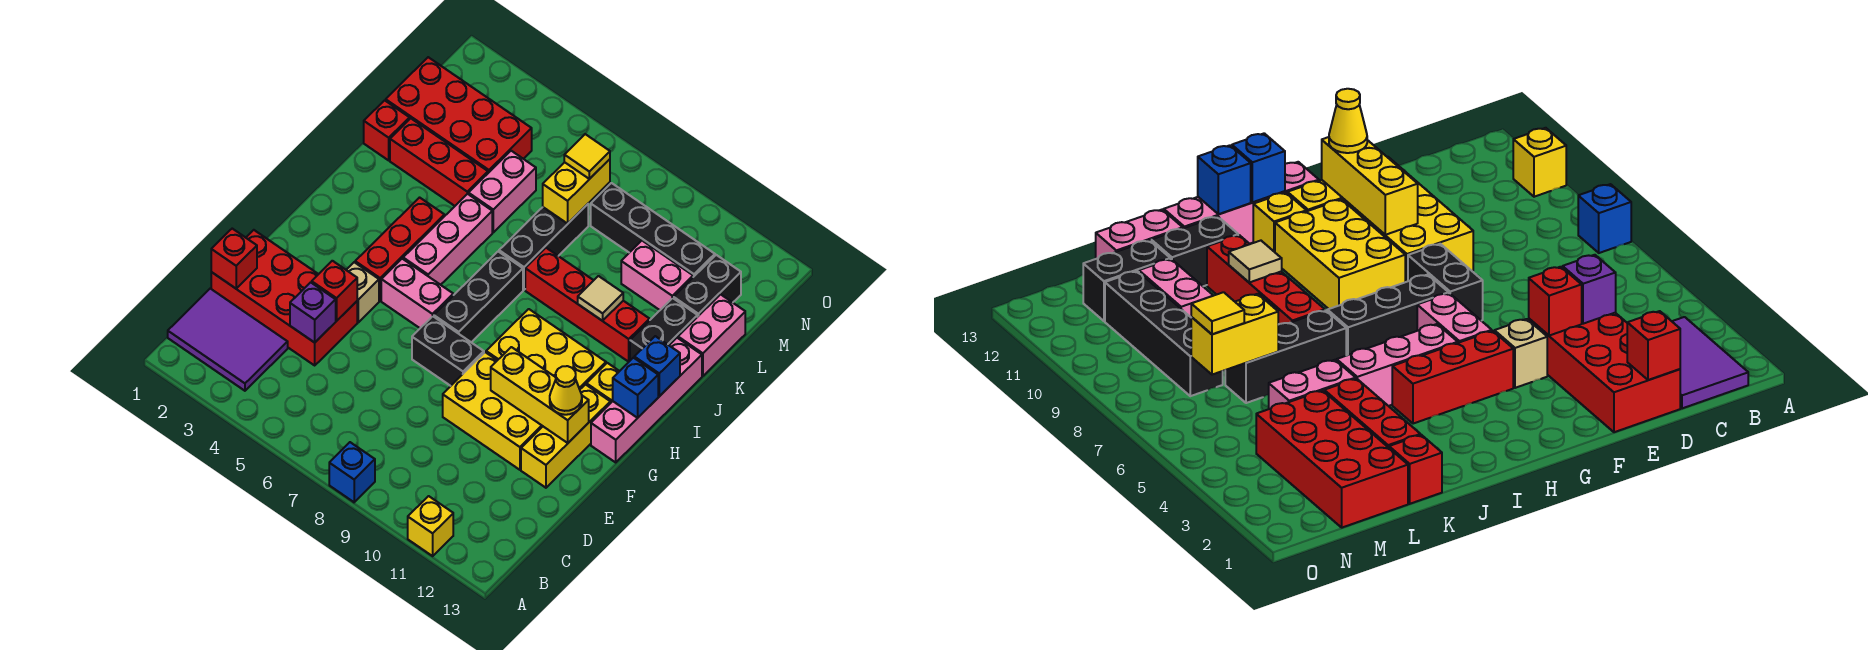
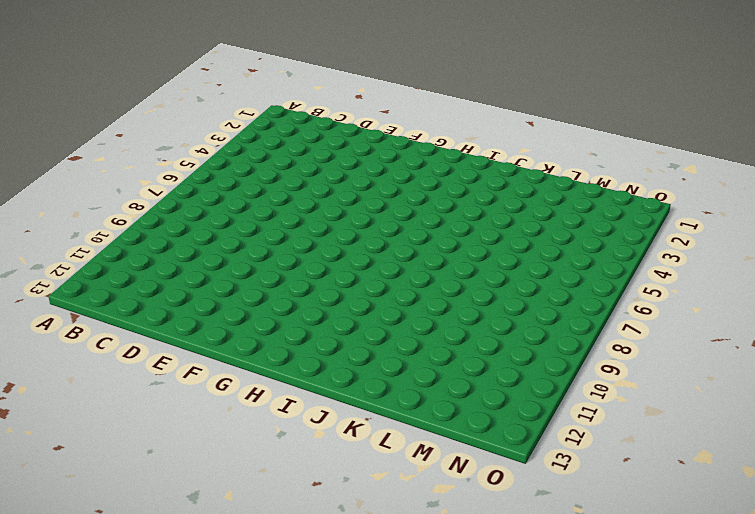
none -> blue 1x1 brick [329,442,375,502]
none -> yellow 1x1 brick [408,496,453,556]
none -> purple 2x3 tile [168,289,288,391]
none -> red 2x4 brick [211,230,357,365]

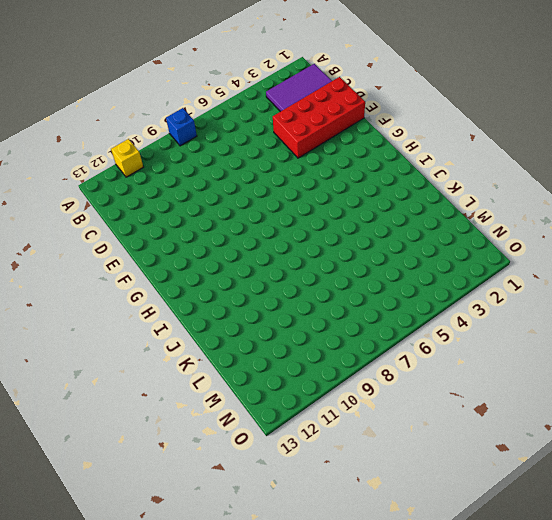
none -> yellow 2x3 brick [443,352,543,470]
none -> yellow 1x3 brick [521,385,610,488]
none -> tan 1x1 brick [347,262,379,322]
none -> black 1x2 brick [412,316,484,386]

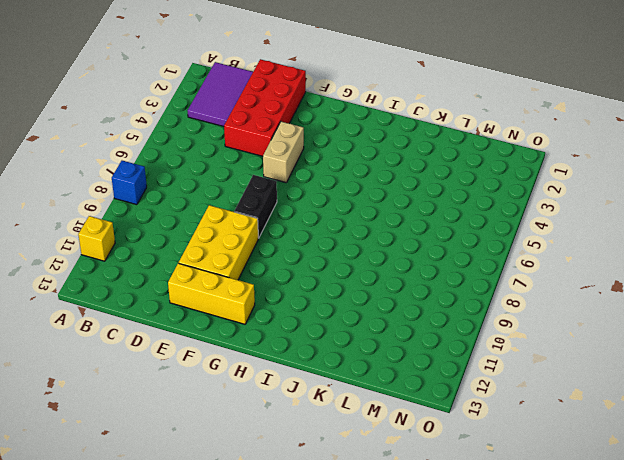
tan 1x2 brick [263,122,304,183] -> tan 1x1 brick [347,262,379,322]
none -> red 1x3 brick [355,198,444,301]
none -> pink 1x2 brick [381,259,453,328]
none -> black 1x3 brick [434,252,523,342]
none -> yellow 2x3 brick [486,309,606,389]

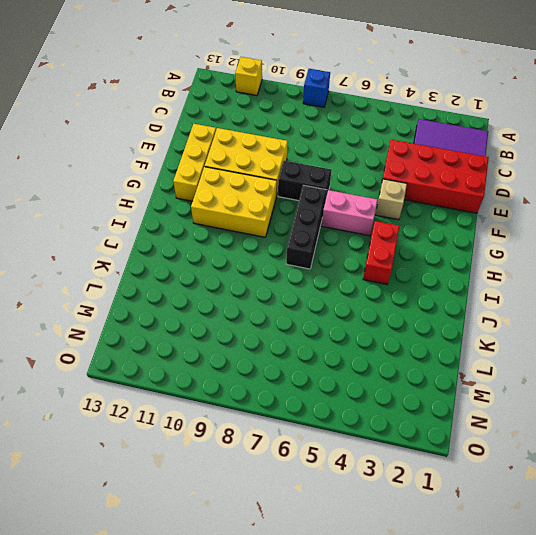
red 1x2 brick [363,221,399,284] -> red 1x3 brick [355,198,444,301]
none -> pink 1x4 brick [591,338,702,462]
none -> pink 1x3 brick [403,194,492,285]
none -> yellow 1x1 brick [586,363,619,403]
none -> black 1x3 brick [499,204,588,290]

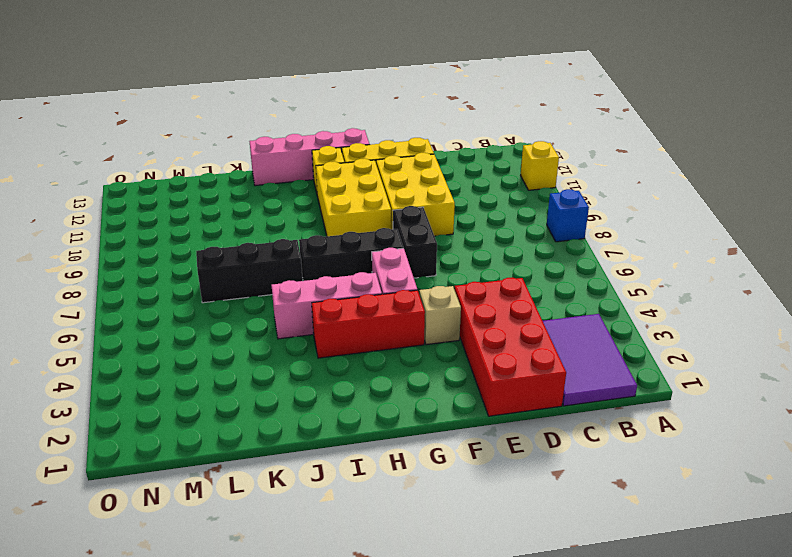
none -> red 1x4 brick [525,248,650,362]
none -> black 1x2 brick [630,298,697,360]
none -> red 1x1 brick [364,100,409,160]
none -> red 1x3 brick [390,118,488,206]

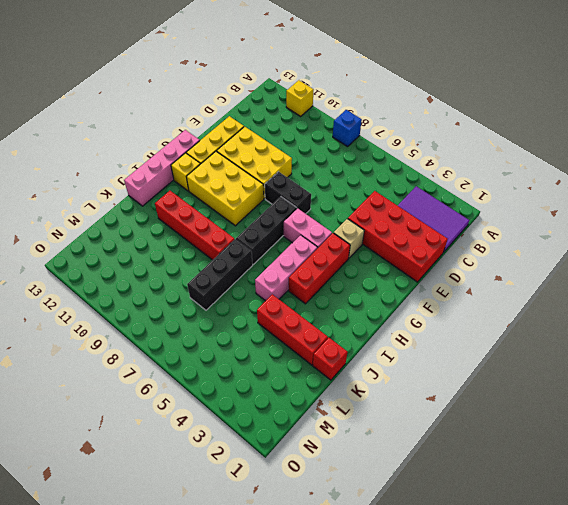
none -> black 1x2 brick [630,298,697,360]
none -> pink 1x2 brick [469,151,536,232]
none -> pink 1x2 brick [678,294,745,376]
none -> red 2x4 brick [386,57,532,173]

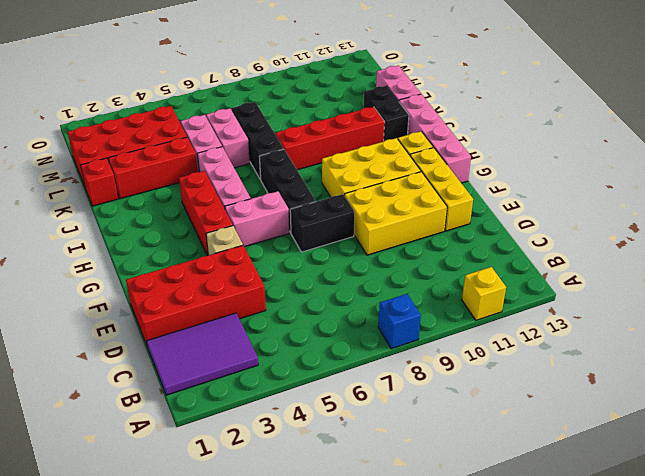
pink 1x2 brick [206,108,250,168] -> pink 1x2 brick turned to [621,241,693,310]
none -> black 1x2 brick [674,255,741,317]
none -> black 1x4 brick [591,183,715,277]
none -> red 1x1 brick [211,229,257,288]
none -> purple 1x1 brick [290,282,336,343]

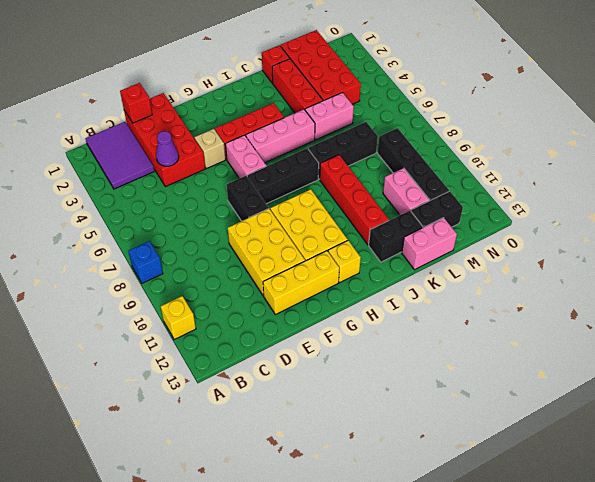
purple 1x1 cone [156,131,179,166] -> purple 1x1 brick [290,282,336,343]
none -> pink 1x4 brick [591,338,702,462]
none -> red 1x1 brick [312,261,357,321]
none -> yellow 1x3 brick [491,347,589,443]
none -> blue 1x1 brick [613,358,658,418]

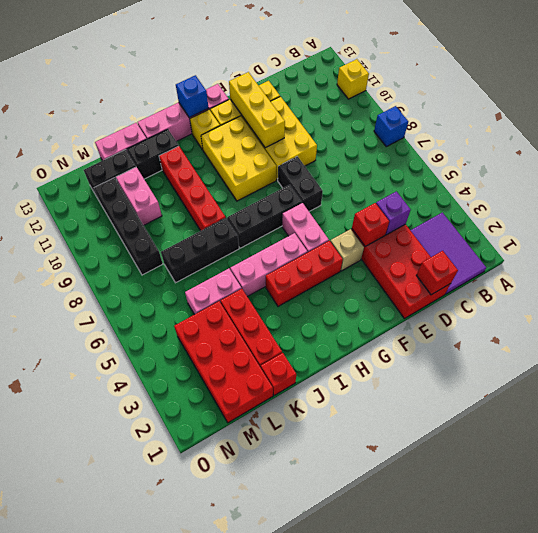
none -> blue 1x1 brick [634,336,680,396]
none -> tan 1x1 tile [578,276,623,321]
none -> yellow 1x2 brick [543,159,610,224]
none -> yellow 1x1 cone [550,366,582,415]

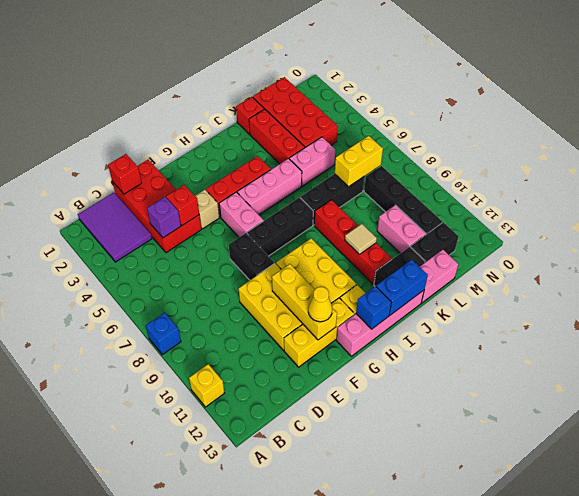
blue 1x2 brick [376,260,428,315] -> blue 1x1 brick [634,336,680,396]
none -> yellow 1x1 tile [564,134,610,179]

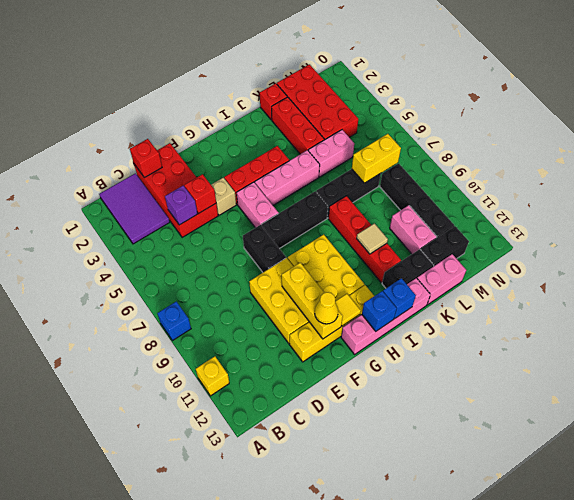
yellow 1x1 tile [335,294,361,326] -> yellow 1x1 tile moved to [564,134,610,179]

